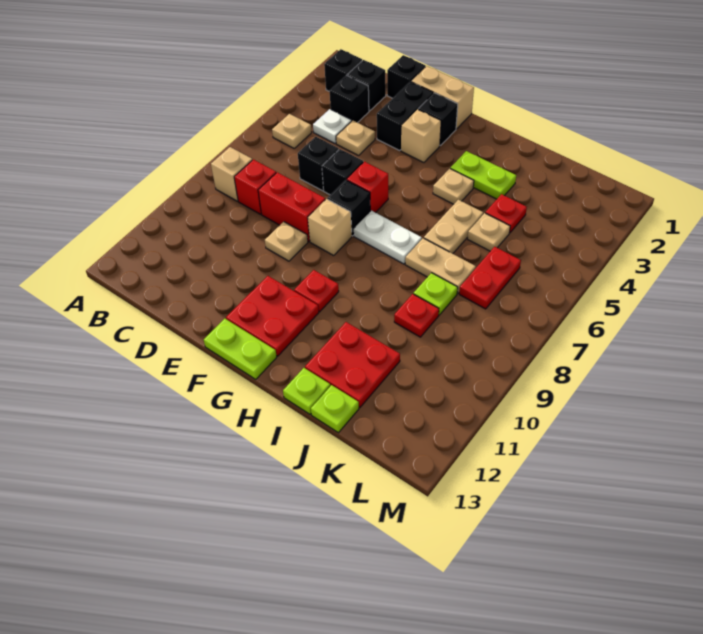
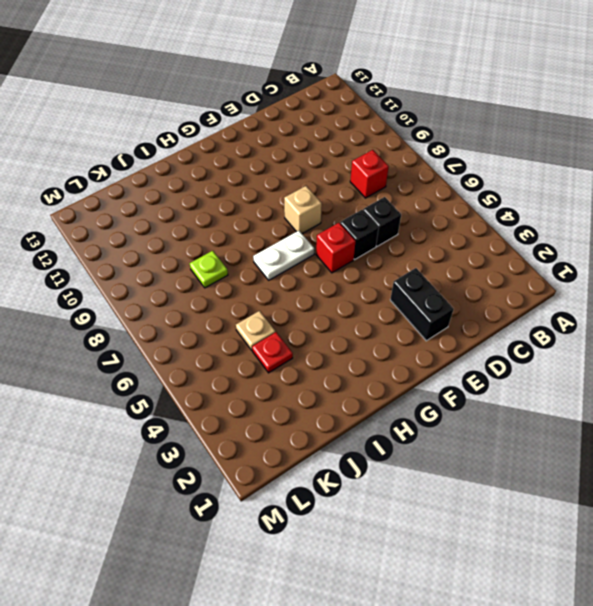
none -> black 1x1 brick [324,49,362,91]
none -> tan 1x1 plate [272,114,312,148]
none -> tan 1x1 brick [211,147,252,201]
none -> black 1x1 brick [347,60,386,111]

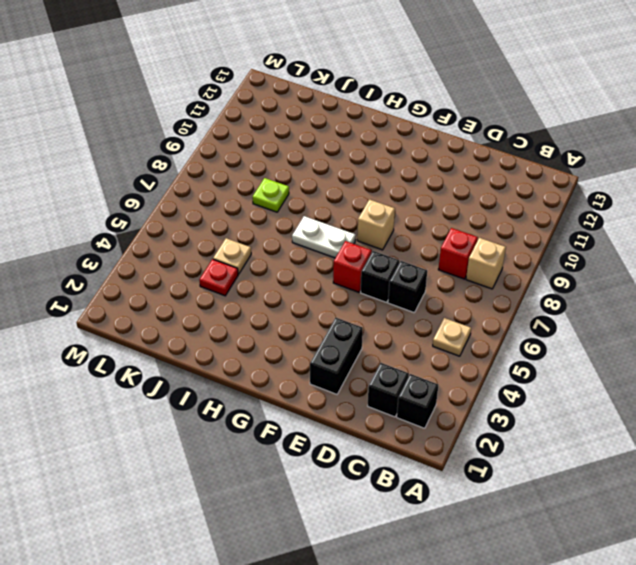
none -> black 1x1 brick [330,75,369,123]
none -> white 1x1 plate [313,109,352,143]
none -> black 1x1 brick [387,55,425,98]
none -> tan 1x1 plate [336,120,375,156]

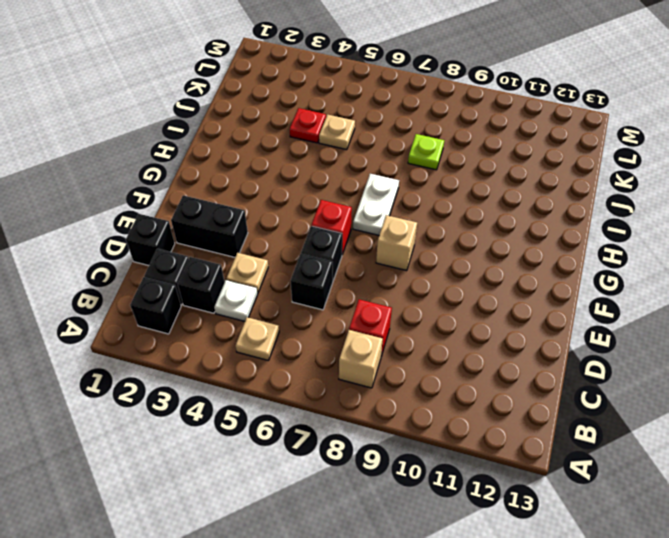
none -> red 1x2 brick [258,172,325,241]
none -> tan 1x2 brick [411,66,474,129]
none -> tan 1x1 plate [265,222,308,261]
none -> black 1x1 brick [418,93,458,146]

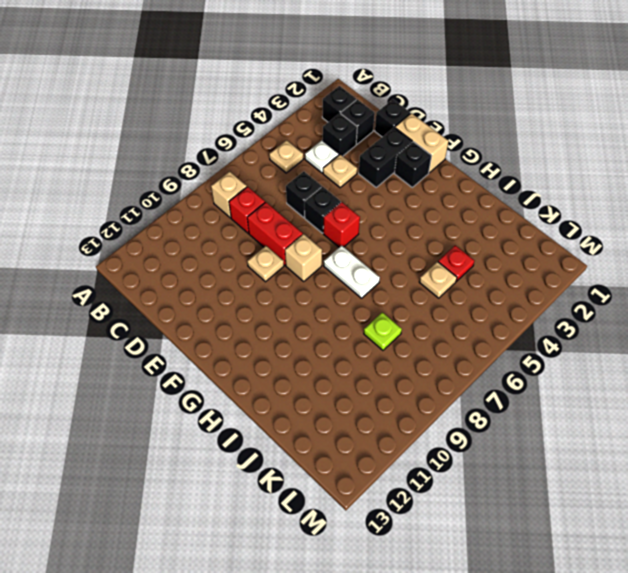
none -> tan 1x1 brick [401,109,441,163]
none -> black 1x1 brick [327,180,370,236]
none -> red 2x2 plate [226,276,319,356]
none -> lime 1x2 plate [204,319,277,379]

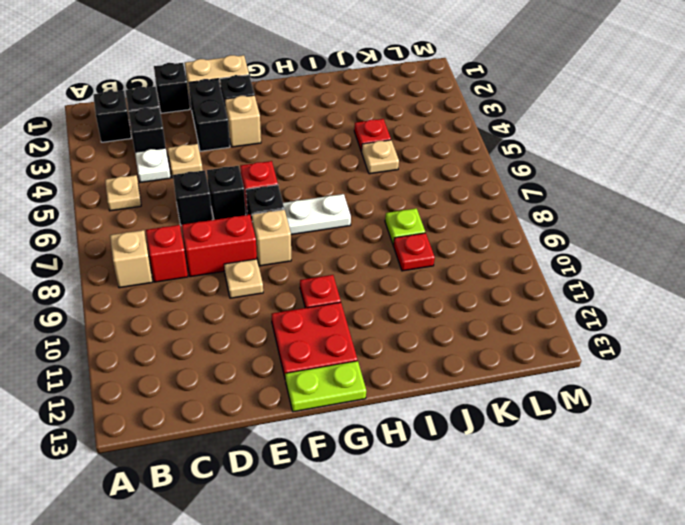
none -> lime 1x2 plate [450,151,516,199]
none -> tan 1x1 plate [433,169,474,204]
none -> tan 1x2 plate [424,200,483,254]
none -> tan 1x2 plate [405,238,476,294]

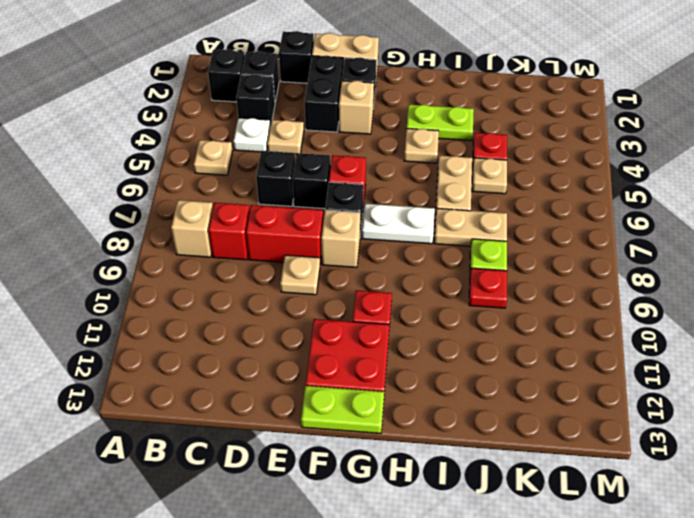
none -> red 2x2 plate [305,322,400,408]
none -> lime 1x1 plate [283,368,330,414]
none -> lime 1x1 plate [311,385,359,433]
none -> red 1x2 plate [459,247,521,309]

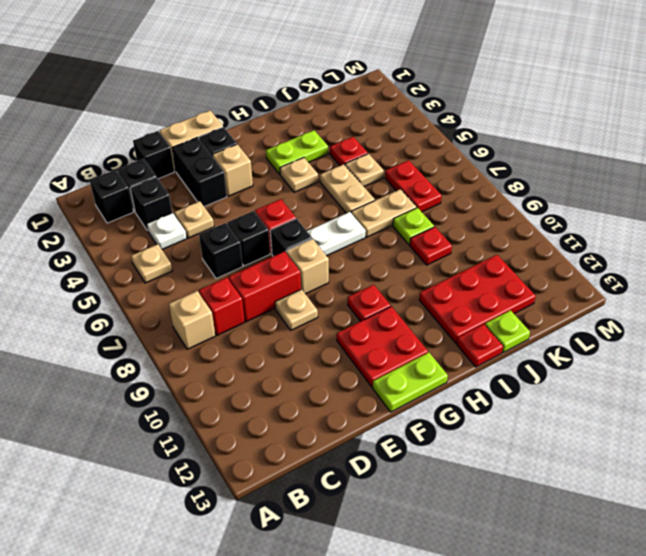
red 2x3 plate [419,255,536,344] -> red 2x2 plate [305,322,400,408]
red 1x1 plate [457,324,503,367] -> lime 1x1 plate [283,368,330,414]

